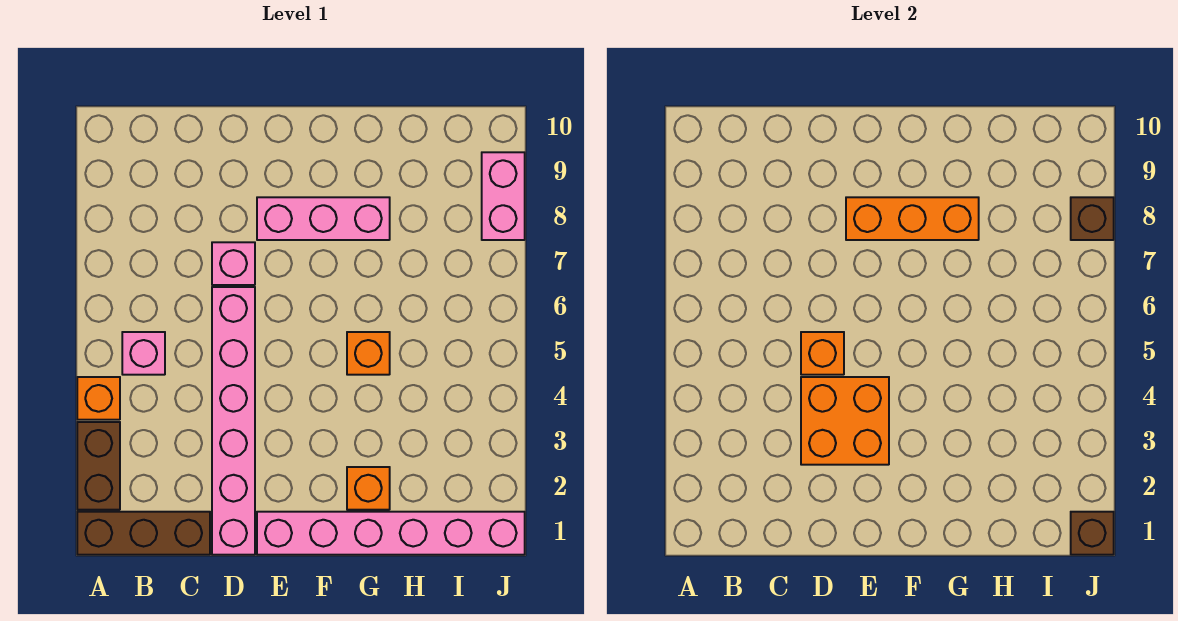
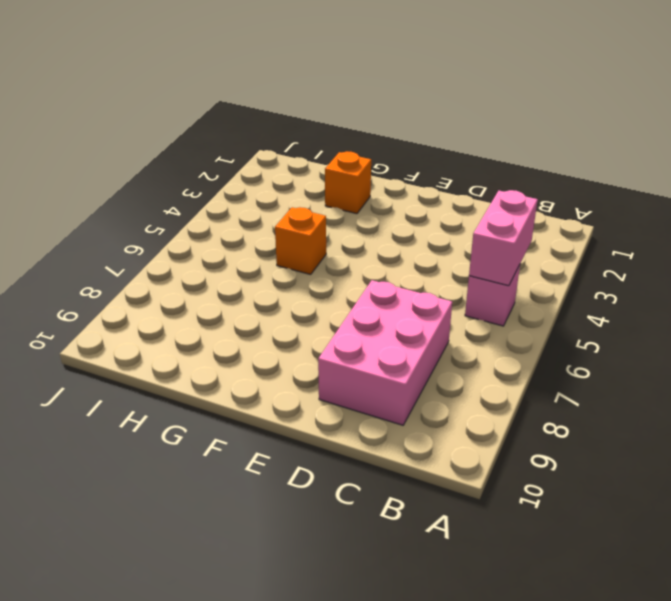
pink 1x2 brick [469,190,538,286] -> pink 1x2 brick moved to [482,152,525,240]
pink 2x3 brick [318,280,452,425] -> pink 1x1 brick [212,242,255,285]
none -> brown 1x3 brick [77,512,210,555]
none -> brown 1x2 brick [77,422,120,510]
none -> orange 1x1 brick [77,377,120,420]

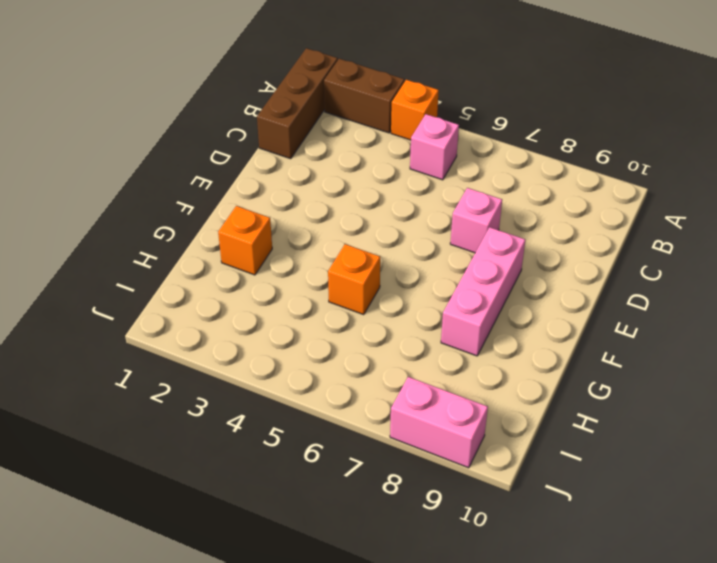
none -> pink 1x6 brick [212,287,255,555]
none -> pink 1x6 brick [257,512,525,555]
none -> orange 2x2 brick [801,377,889,465]

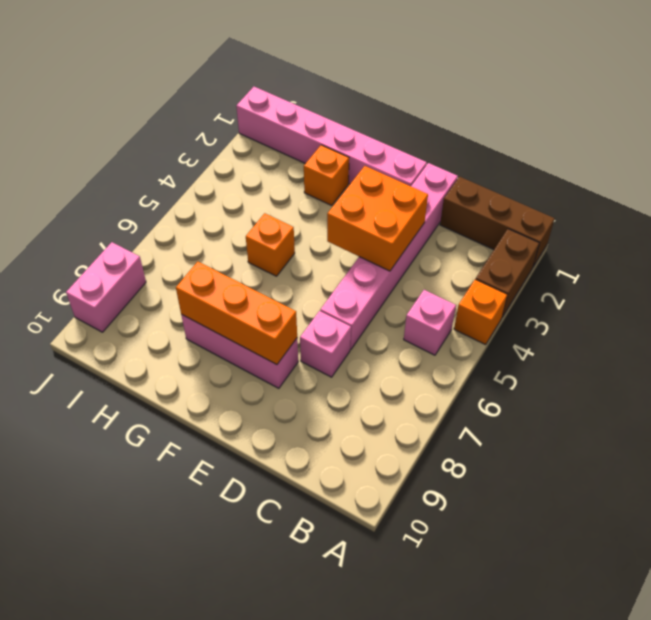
none -> orange 1x1 brick [801,332,844,375]
none -> brown 1x1 brick [1071,512,1114,555]
none -> brown 1x1 brick [1071,197,1114,240]

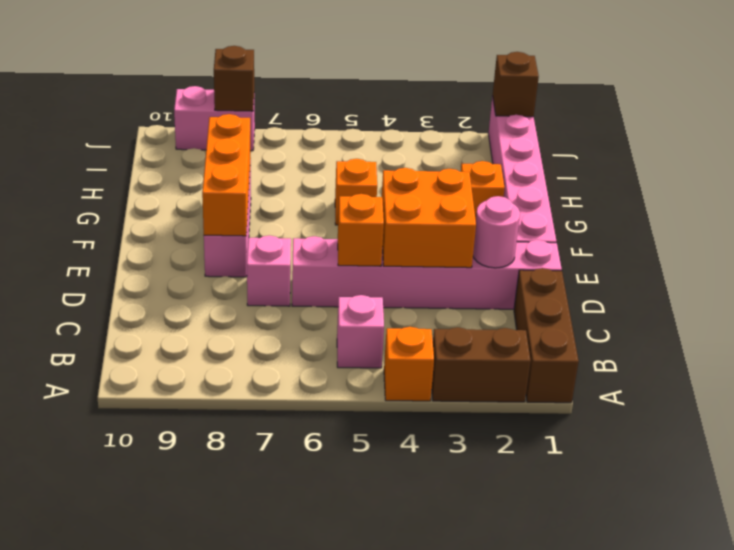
pink 1x1 round brick [473,196,520,268] -> none

